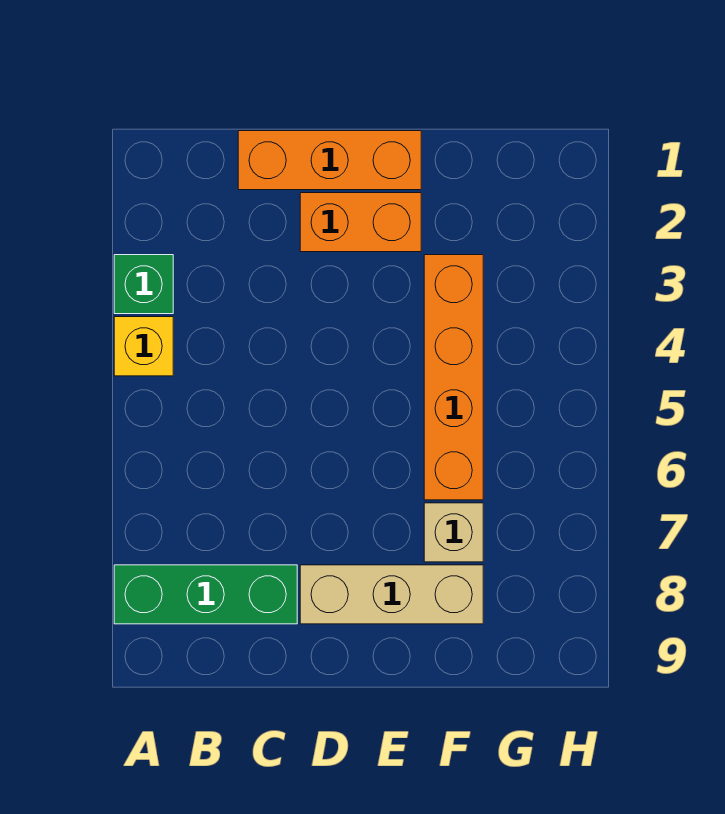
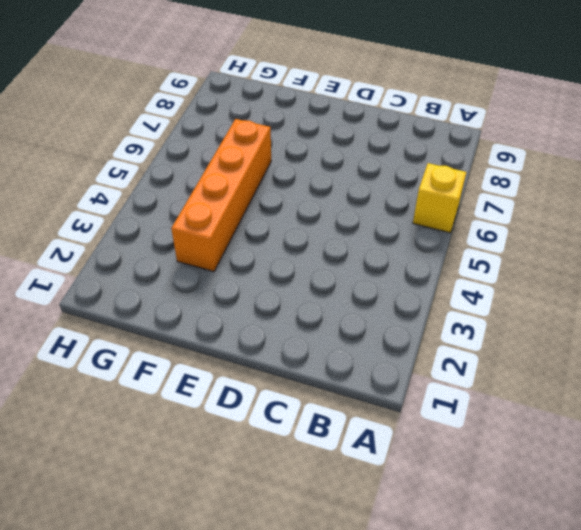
yellow 1x1 brick [413,163,466,233] -> yellow 1x1 brick moved to [114,317,173,376]
none -> green 1x1 brick [114,255,173,314]
none -> green 1x3 brick [114,565,297,624]

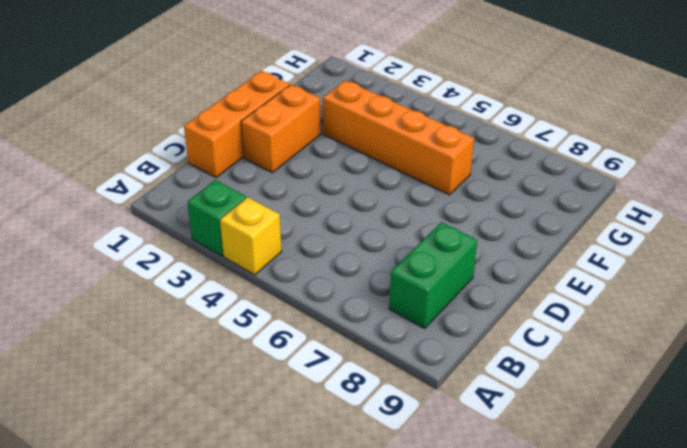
green 1x2 brick [389,222,477,329] -> green 1x3 brick [114,565,297,624]
none -> tan 1x3 brick [300,565,483,624]
none -> tan 1x1 brick [424,503,483,562]

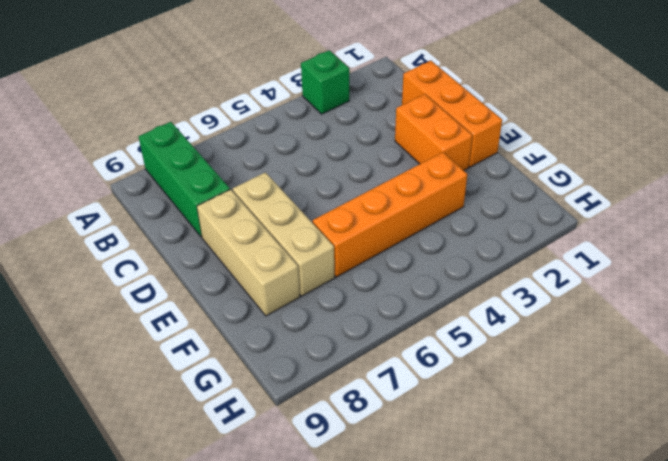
tan 1x3 brick [233,172,335,296] -> tan 1x1 brick [424,503,483,562]
none -> yellow 1x1 brick [114,317,173,376]

